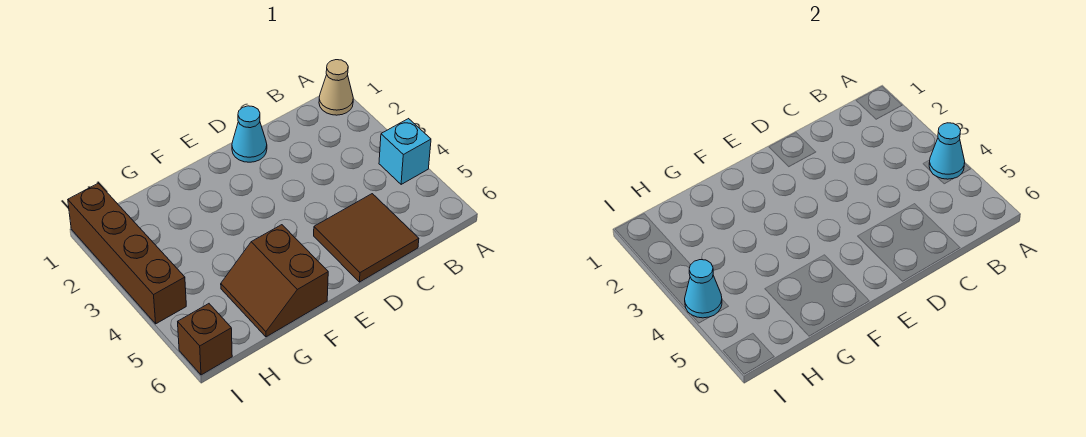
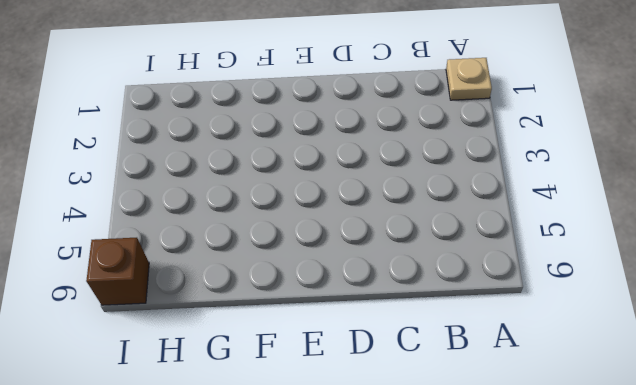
tan 1x1 plate [446,58,492,100] -> tan 1x1 cone [319,60,353,115]
none -> cyan 1x1 brick [379,119,431,185]
none -> brown 2x2 tile [314,194,419,282]

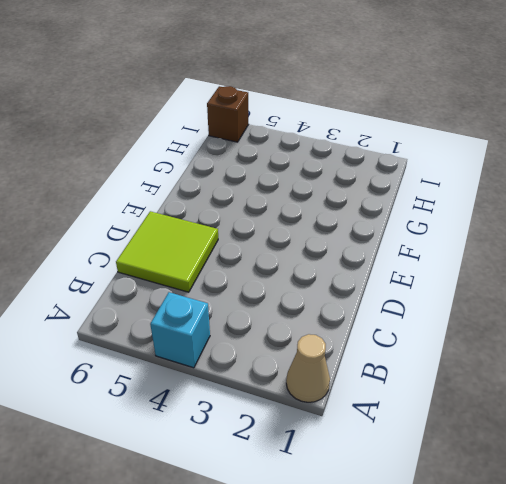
lime 2x2 tile [116,211,218,292] -> brown 2x2 tile [314,194,419,282]
none -> cyan 1x1 cone [232,106,267,162]
none -> brown 2x2 slope [221,225,328,337]

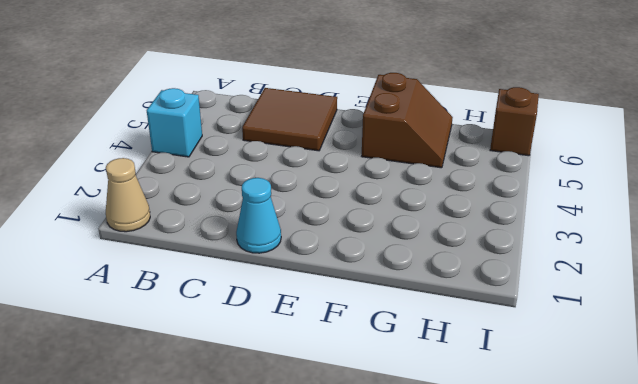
none -> brown 1x4 brick [68,183,186,324]
none -> cyan 1x1 cone [929,123,965,179]

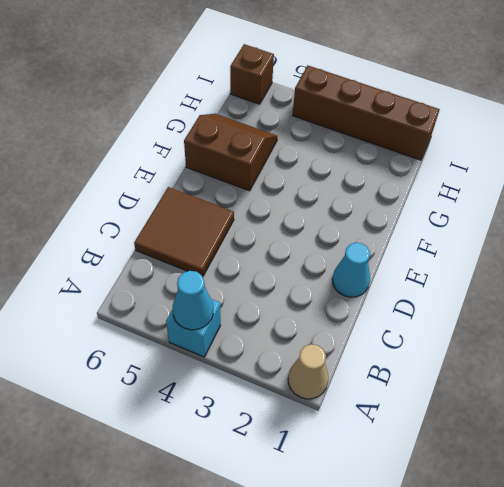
none -> cyan 1x1 cone [685,260,722,318]

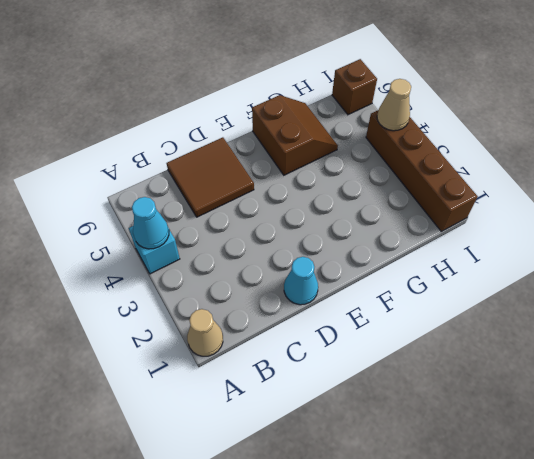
tan 1x1 cone [377,79,411,131] -> cyan 1x1 cone [685,260,722,318]

